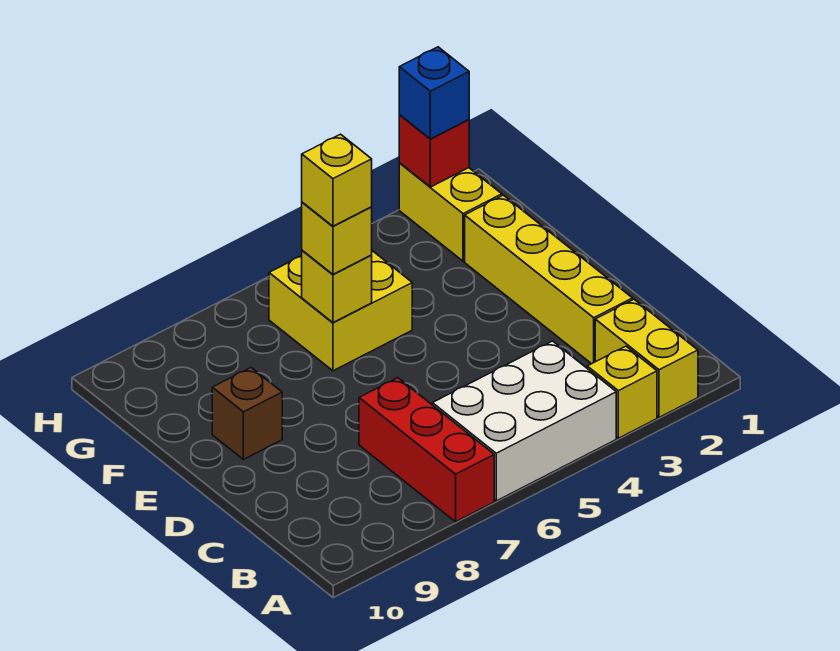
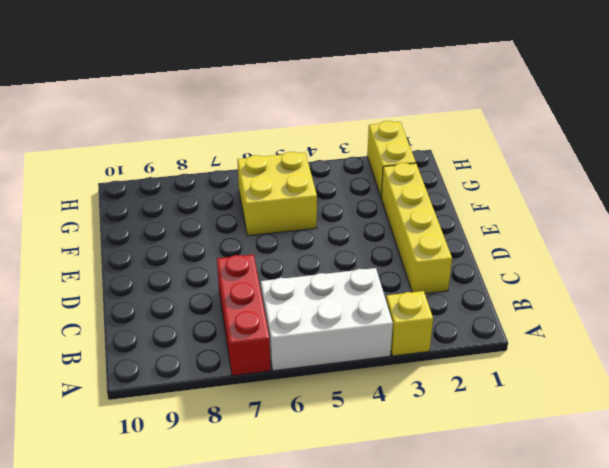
none -> yellow 1x2 brick [595,300,698,417]
none -> brown 1x1 brick [212,368,282,459]
none -> yellow 1x1 brick [302,250,372,323]

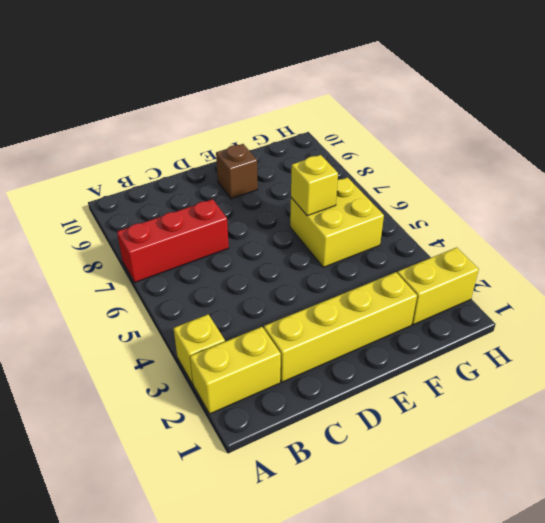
none -> white 2x3 brick [432,341,616,501]
none -> red 1x1 brick [399,115,469,187]
none -> yellow 1x1 brick [302,202,372,275]

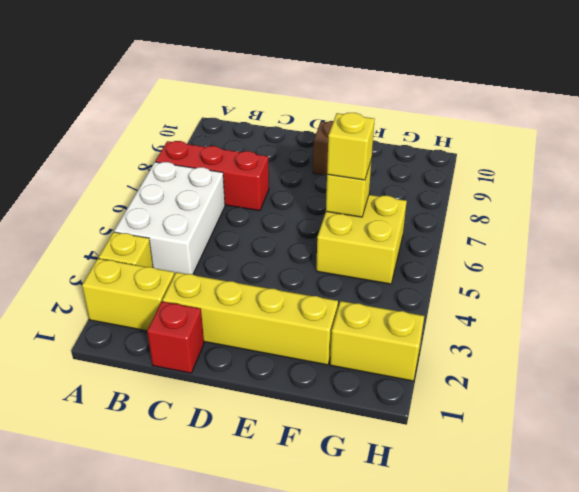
red 1x1 brick [147,301,204,373] -> red 1x1 brick moved to [399,115,469,187]
none -> blue 1x1 brick [399,47,469,139]
none -> yellow 1x1 brick [302,134,372,226]

